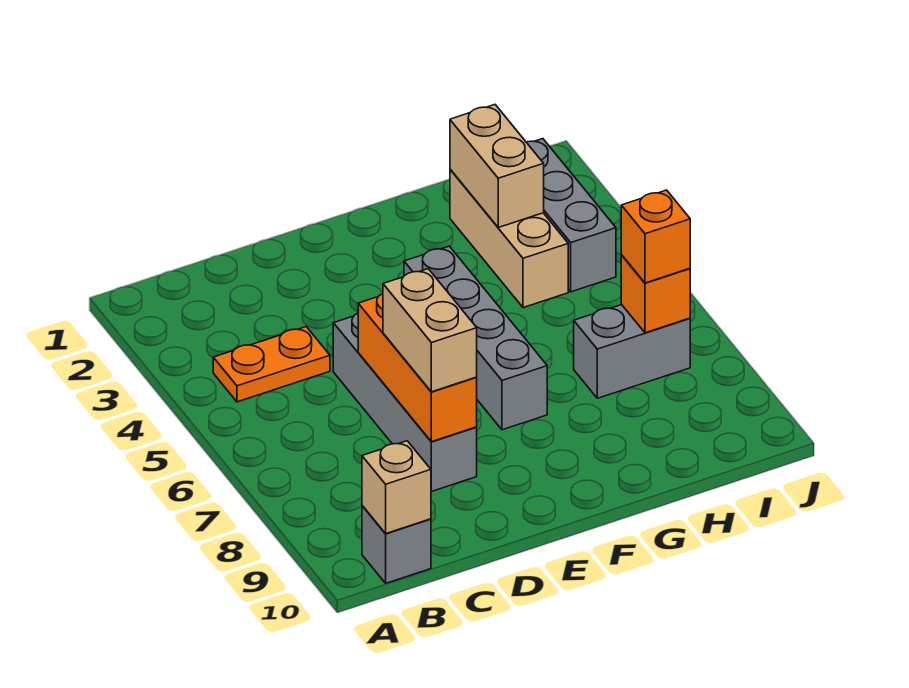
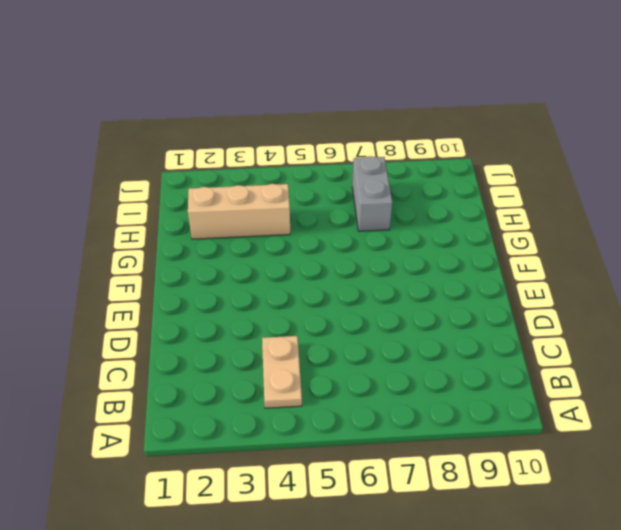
tan 1x2 plate [262,336,302,408] -> orange 1x2 plate [213,327,330,402]
none -> grey 1x1 brick [362,506,431,583]
none -> grey 1x4 brick [333,313,477,491]
none -> grey 1x4 brick [404,246,547,430]

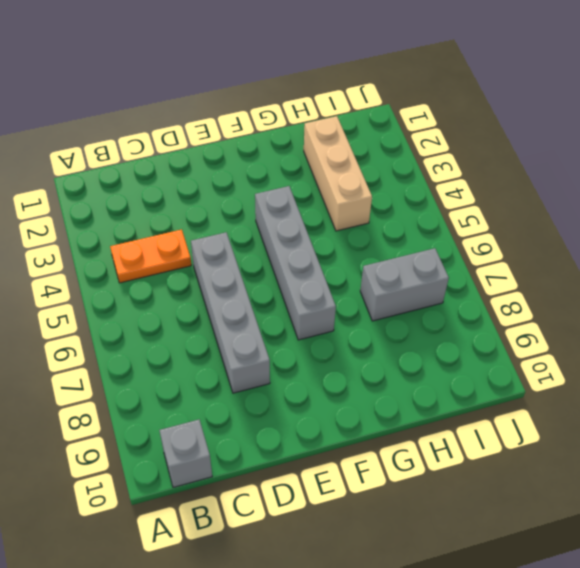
none -> grey 1x3 brick [526,139,616,292]
none -> tan 1x1 brick [362,441,431,534]
none -> orange 1x3 brick [358,293,477,442]

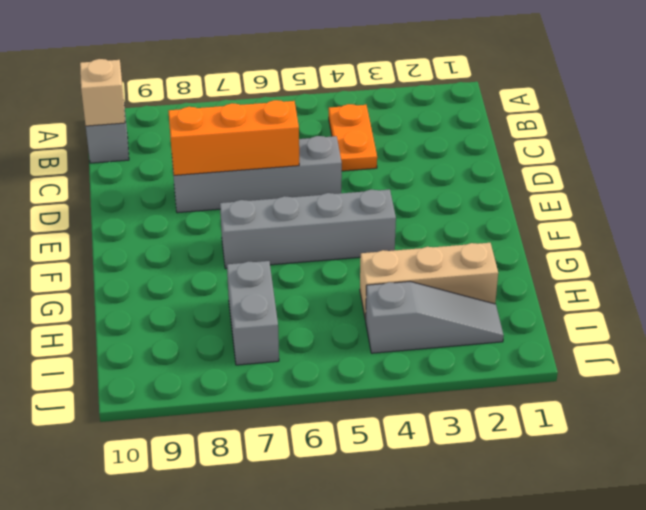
grey 1x3 slope [366,282,504,353] -> grey 1x3 brick [526,139,616,292]
none -> tan 1x2 brick [450,105,544,227]
none -> orange 1x1 brick [621,255,690,333]
none -> tan 1x2 brick [383,269,477,392]

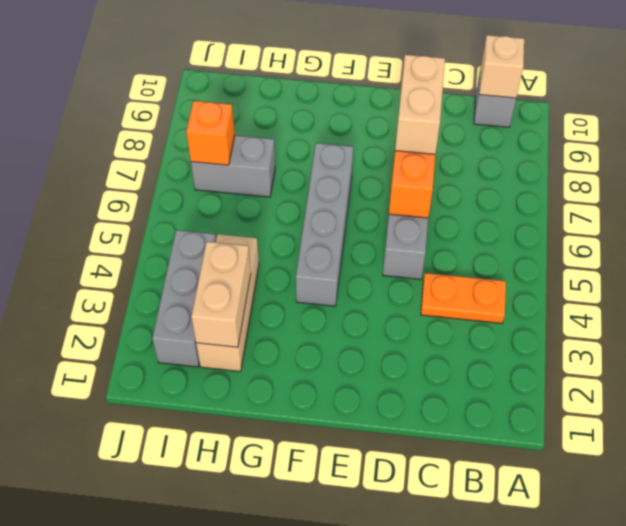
none -> orange 1x1 brick [621,190,690,283]

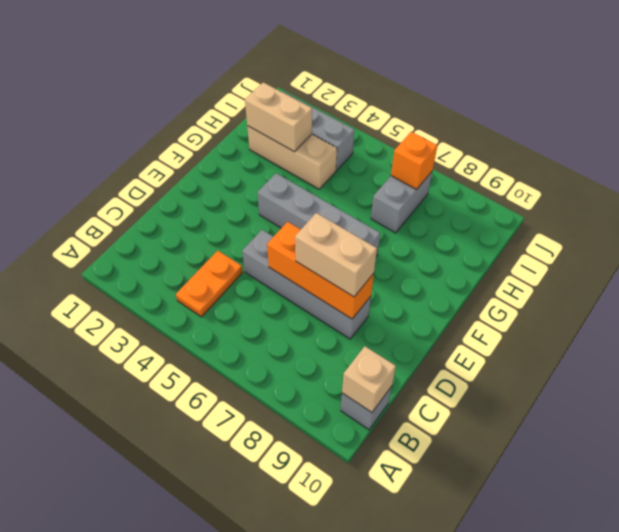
none -> orange 1x1 brick [621,190,690,283]

